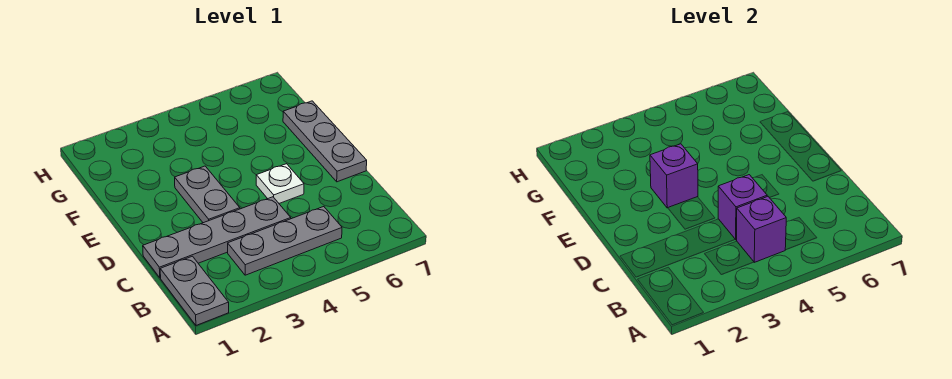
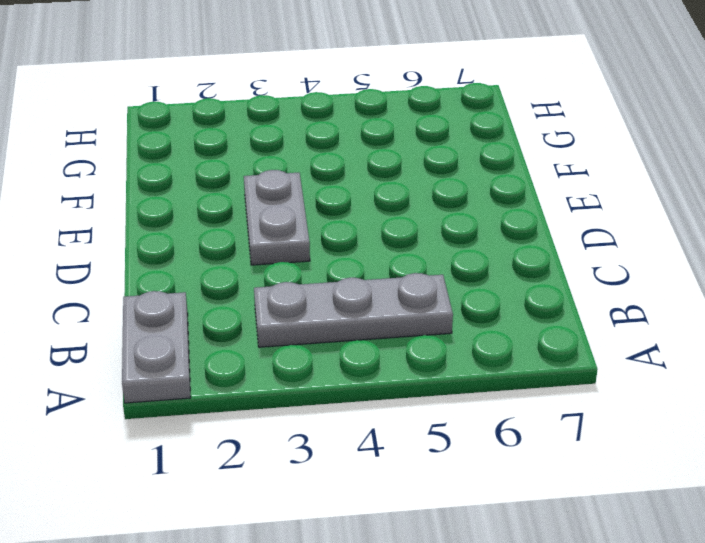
none -> grey 1x4 plate [143,197,291,278]
none -> white 1x1 plate [256,164,304,203]

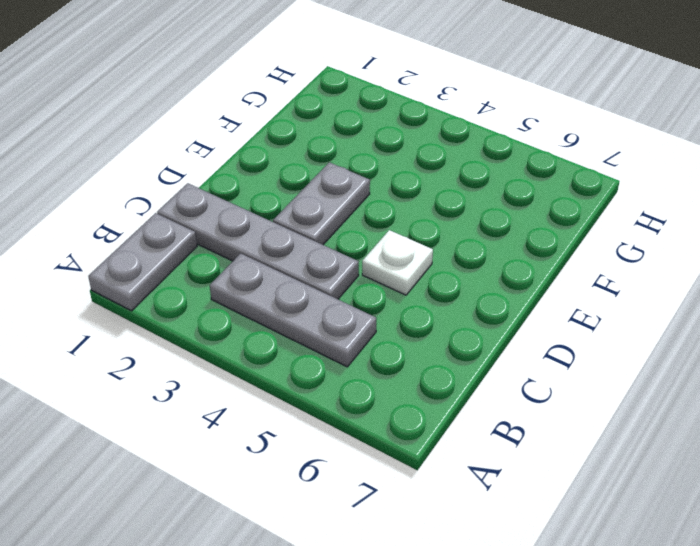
none -> grey 1x3 plate [283,101,367,182]
none -> purple 1x1 brick [737,196,786,262]

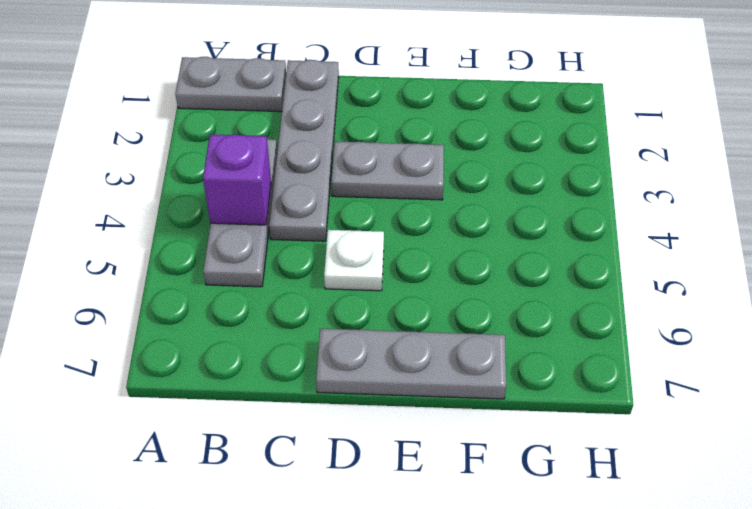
none -> purple 1x1 brick [718,175,767,240]
none -> purple 1x1 brick [650,144,698,208]

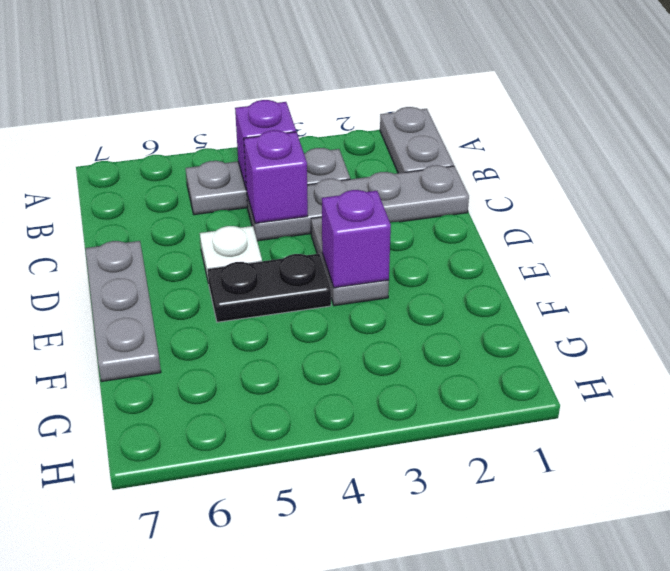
black 1x2 plate [208,254,331,322] -> none

